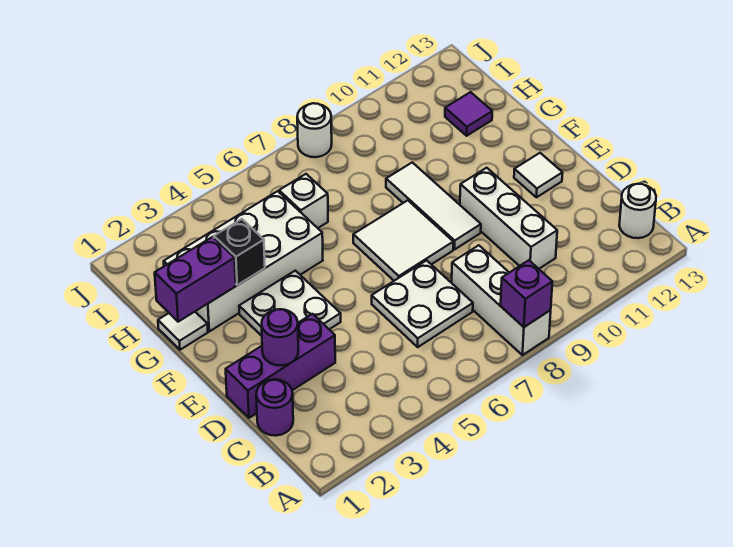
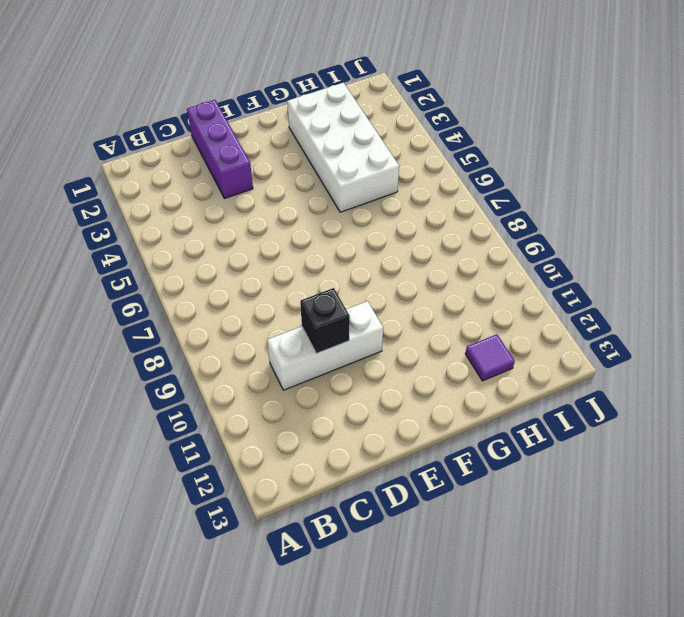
black 1x1 brick [300,288,350,354] -> black 1x1 brick moved to [214,219,265,285]
none -> white 1x3 brick [452,245,551,355]
none -> white 1x1 round brick [619,184,656,238]
none -> purple 1x1 round brick [256,379,293,436]

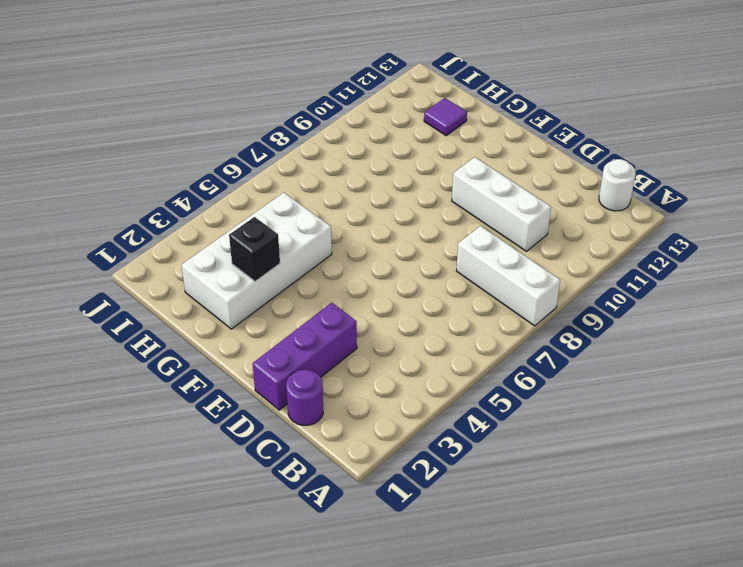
none -> white 2x2 plate [372,260,473,347]
none -> white 2x2 plate [239,271,341,336]
none -> white 2x2 tile [353,200,453,281]

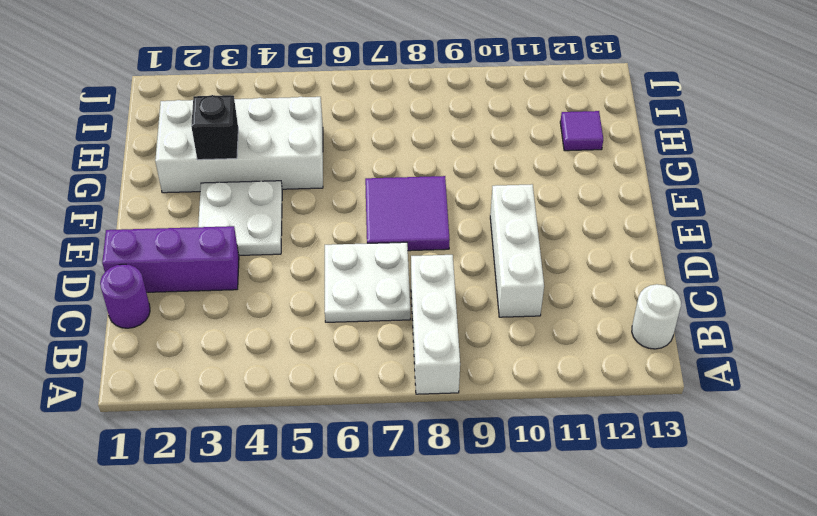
purple 2x2 tile [365,176,450,251] -> white 2x2 tile [353,200,453,281]
none -> white 1x3 tile [386,162,481,250]
none -> white 1x1 tile [514,153,563,197]
none -> white 1x1 tile [158,312,208,350]

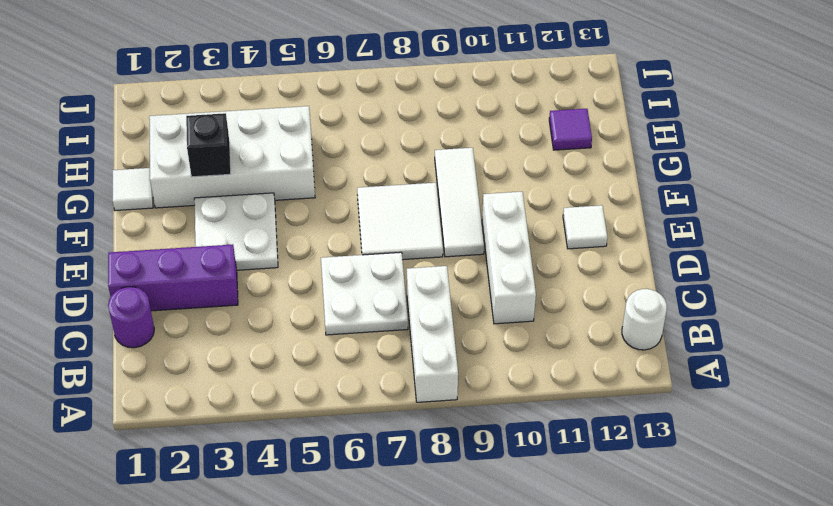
none -> white 1x1 brick [279,174,328,228]
none -> white 1x1 round brick [297,103,332,157]
none -> purple 1x1 brick [501,260,552,327]

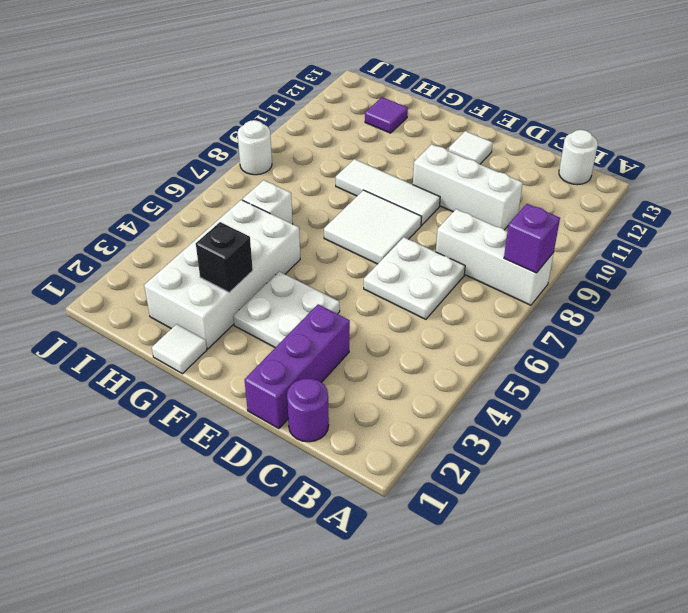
none -> purple 1x1 round brick [262,309,298,366]
none -> purple 1x2 brick [155,237,236,322]

